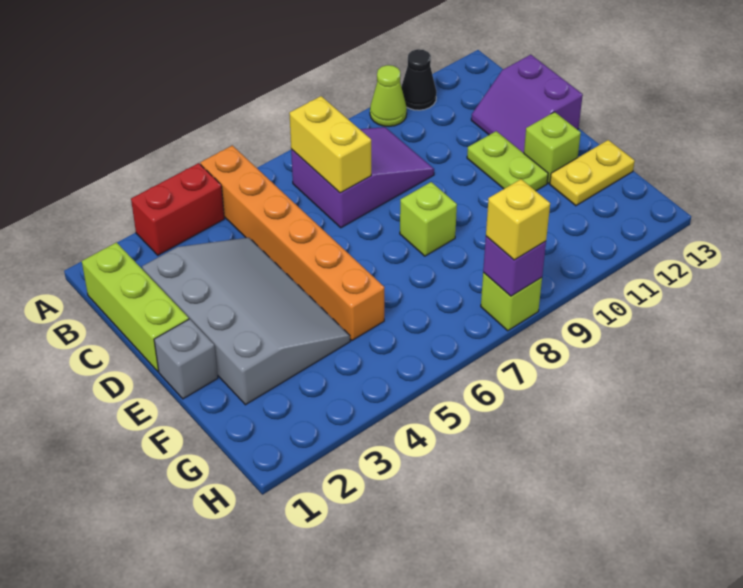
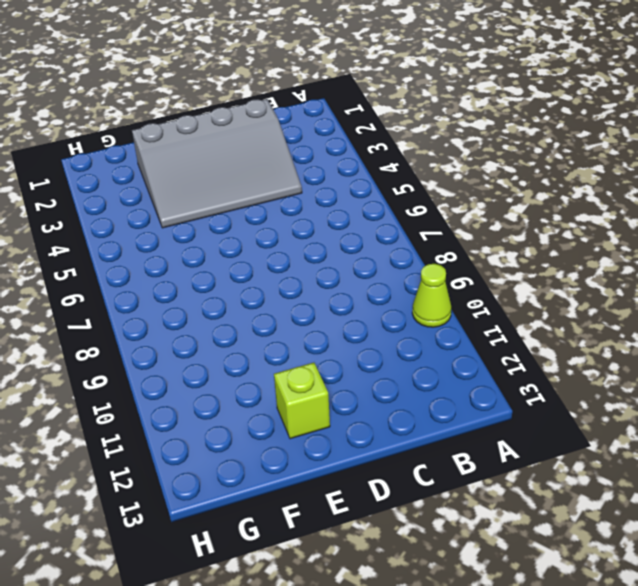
none -> red 1x2 brick [131,163,224,255]
none -> orange 1x6 brick [200,145,385,340]
none -> black 1x1 cone [401,49,437,110]

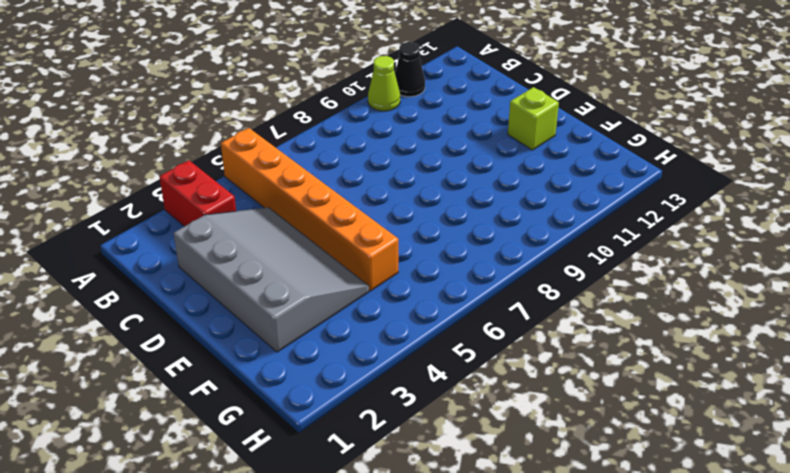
red 1x2 brick [159,160,236,226] -> red 1x2 brick turned to [131,163,224,255]
none -> lime 1x3 brick [82,243,189,371]
none -> purple 2x3 slope [291,127,434,228]
none -> purple 2x2 slope [471,55,583,153]

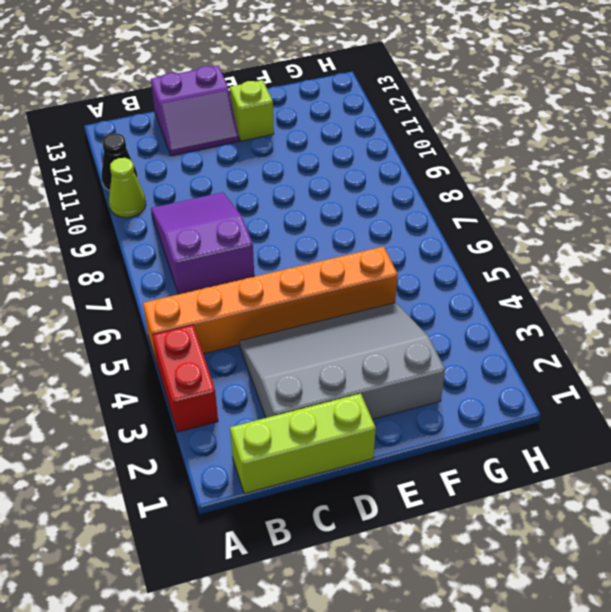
none -> lime 1x2 plate [467,131,548,191]
none -> grey 1x1 brick [154,319,218,399]
none -> lime 1x1 brick [400,182,457,256]

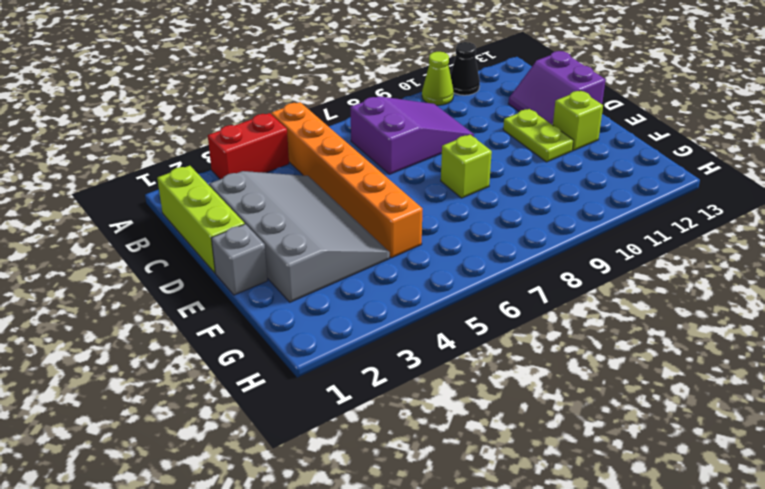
none -> yellow 1x2 plate [550,140,635,206]
none -> lime 1x1 brick [481,273,542,331]
none -> yellow 1x2 brick [289,96,371,193]

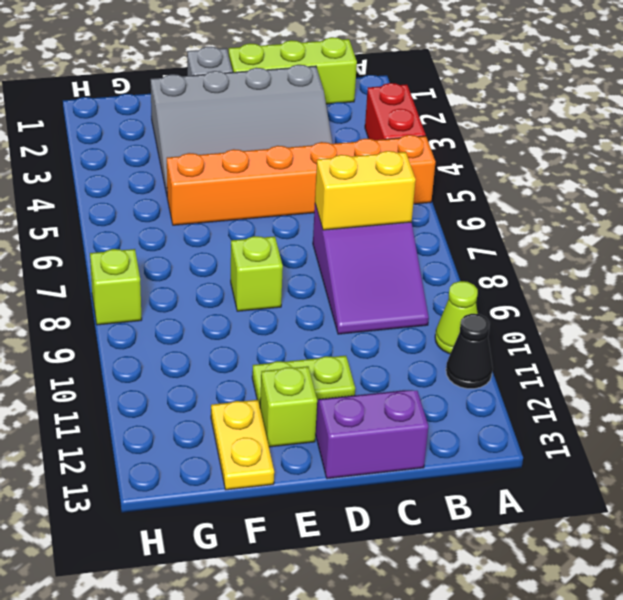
none -> purple 1x1 brick [483,236,546,296]
none -> yellow 1x1 brick [486,179,550,260]

